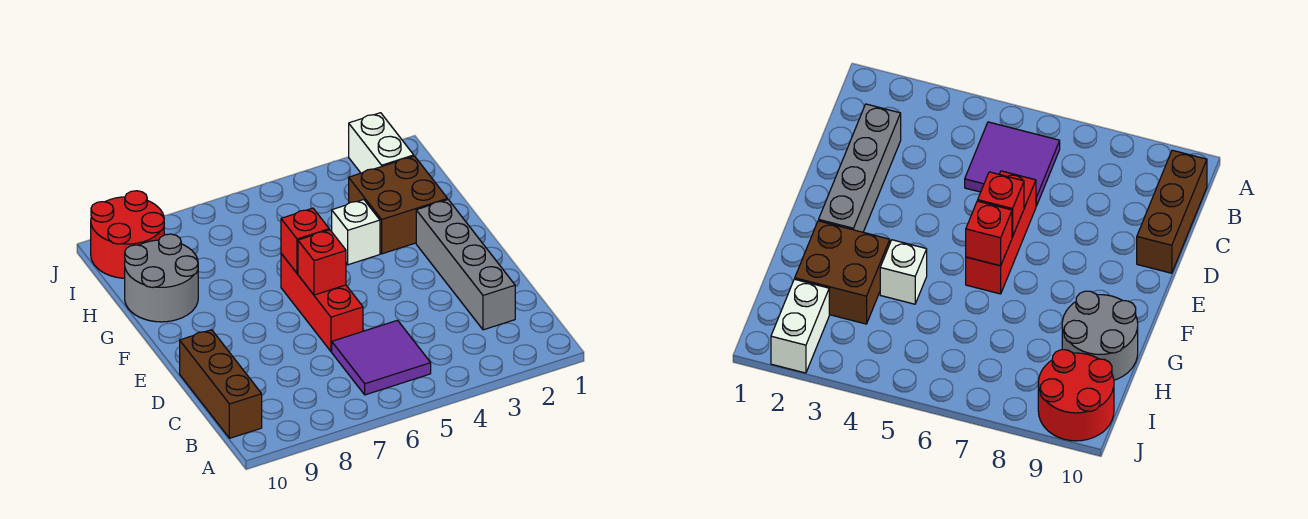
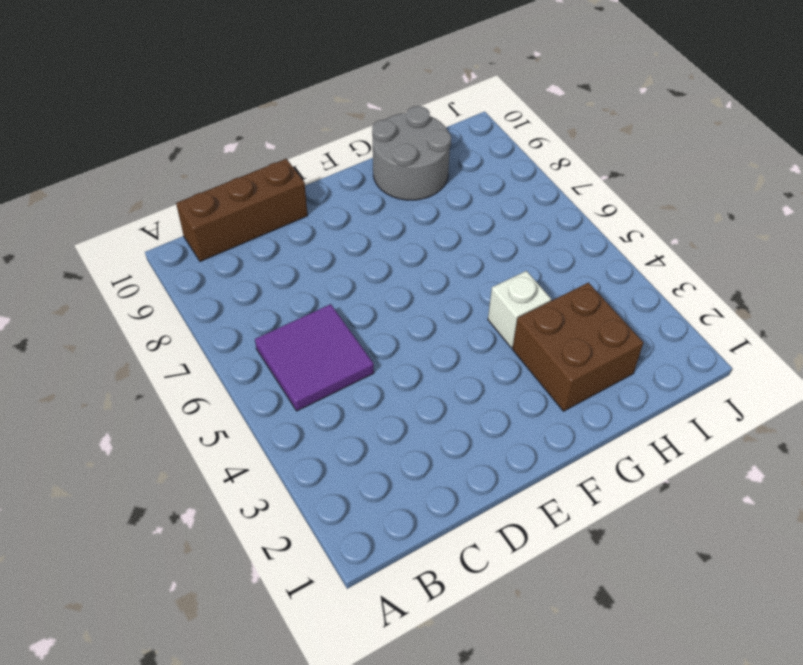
none -> grey 1x4 brick [416,200,515,330]
none -> red 1x3 brick [281,254,363,351]

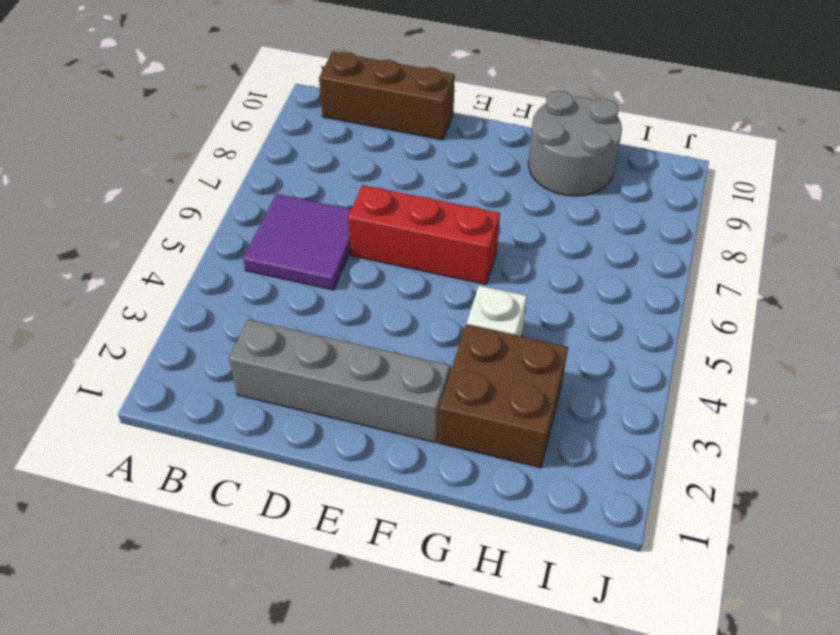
none -> white 1x2 brick [349,113,414,173]
none -> red 2x2 round brick [91,191,164,278]

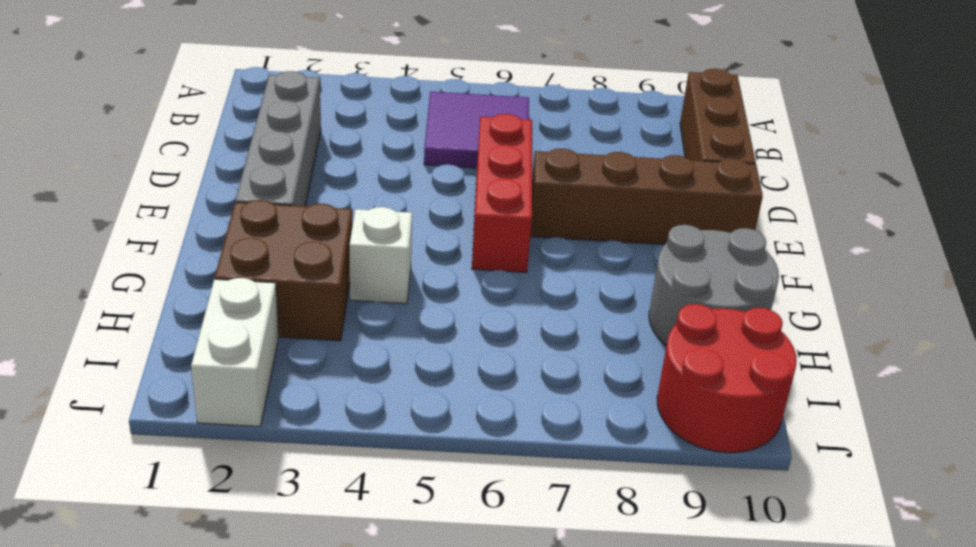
brown 1x4 brick [530,149,763,245] -> none
none -> red 1x1 brick [298,230,346,295]
none -> red 1x1 brick [281,208,329,273]

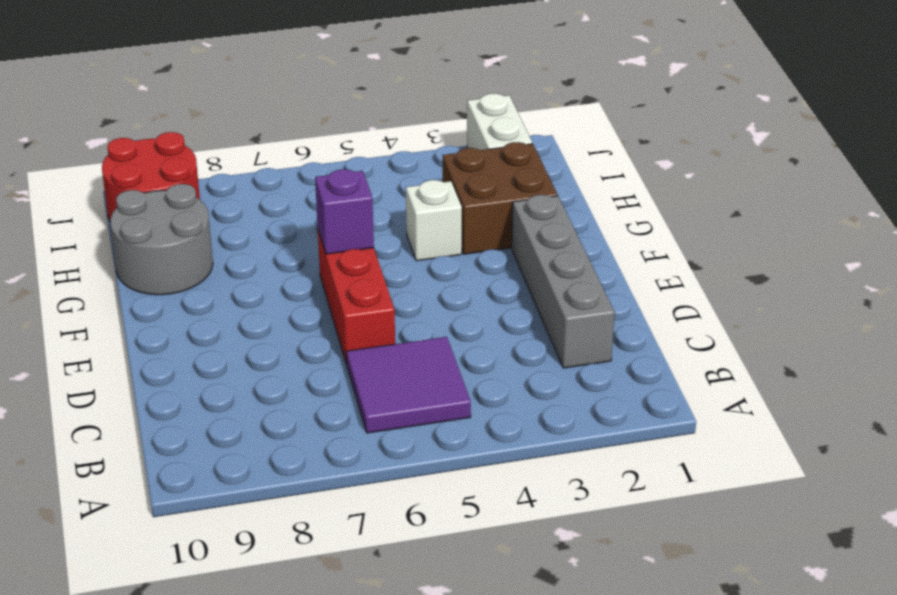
purple 1x1 brick [315,169,374,254] -> red 1x1 brick [281,208,329,273]
none -> brown 1x3 brick [180,330,262,438]
none -> red 1x1 brick [298,230,346,295]

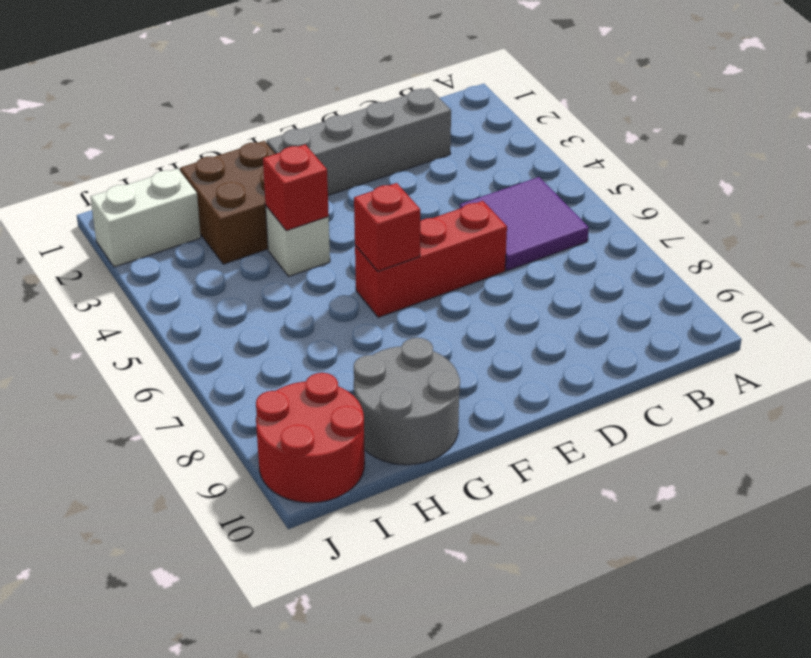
red 1x1 brick [263,144,329,231] -> red 1x1 brick moved to [298,230,346,295]
none -> brown 1x3 brick [180,330,262,438]

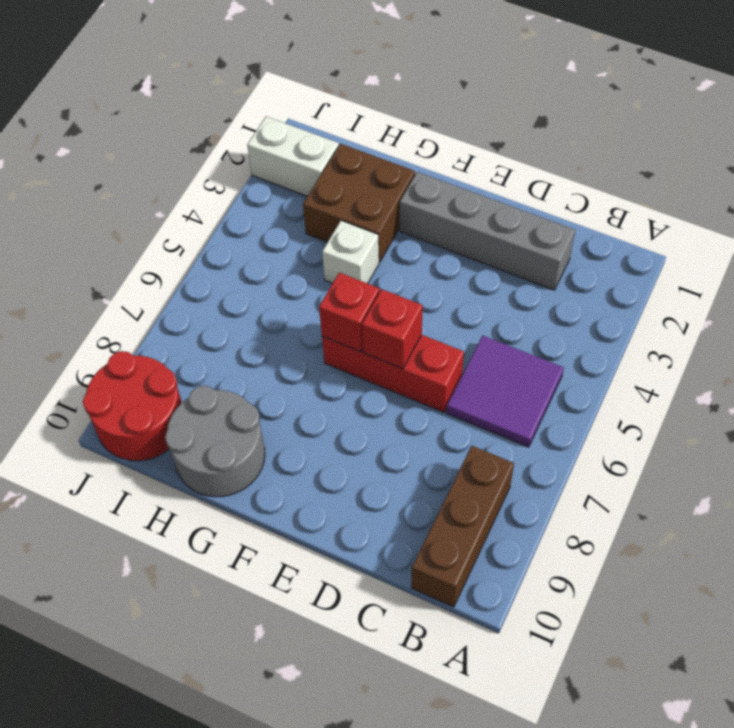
brown 1x3 brick [411,446,514,607] -> brown 1x3 brick turned to [180,330,262,438]

